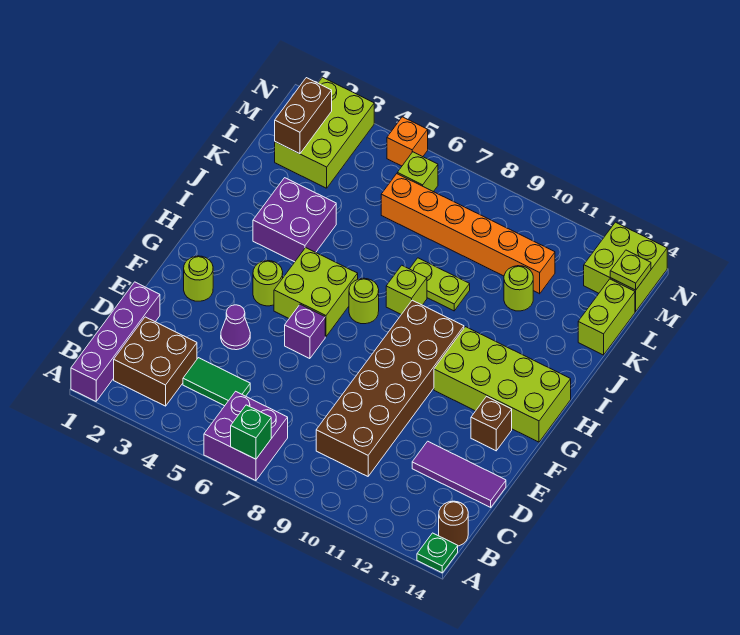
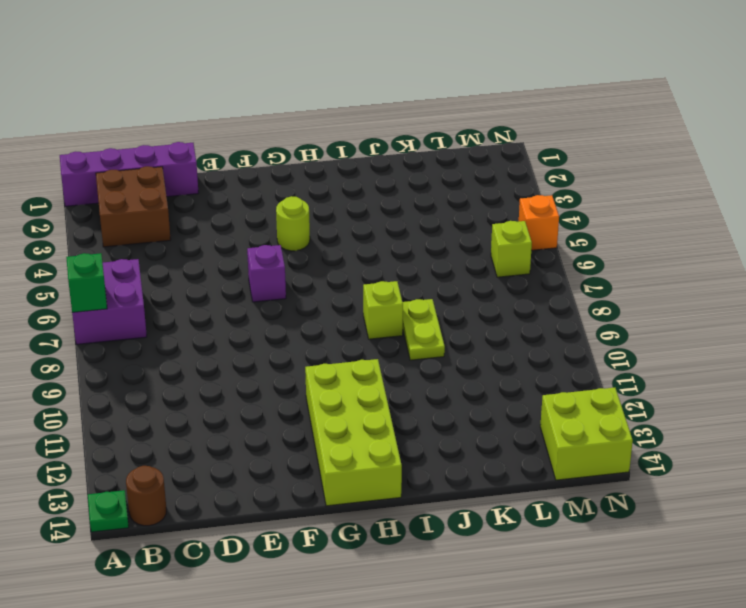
none -> green 1x2 tile [183,358,250,406]
none -> brown 2x6 brick [316,300,464,476]
none -> purple 1x3 tile [412,441,506,507]

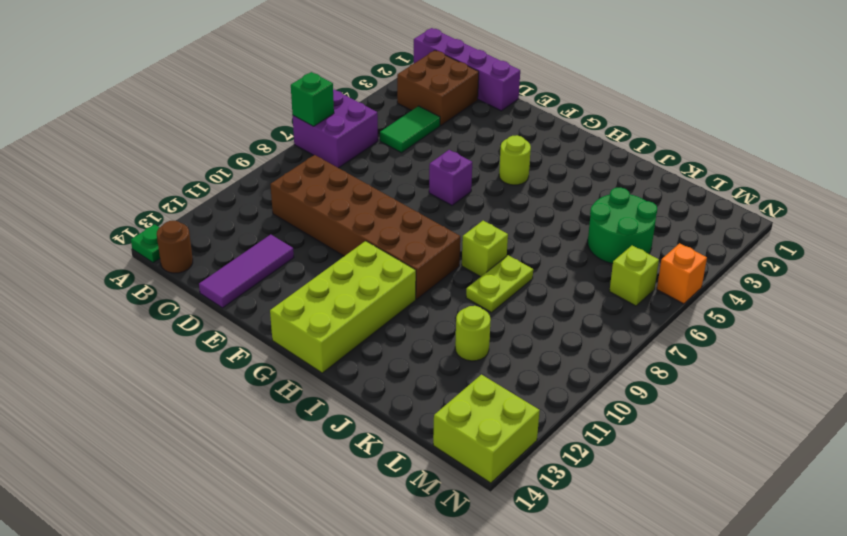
green 2x2 round brick [588,188,657,264] -> none
none -> purple 1x1 cone [221,305,250,350]
none -> lime 1x1 round brick [184,256,213,301]
none -> brown 1x1 brick [471,397,512,451]

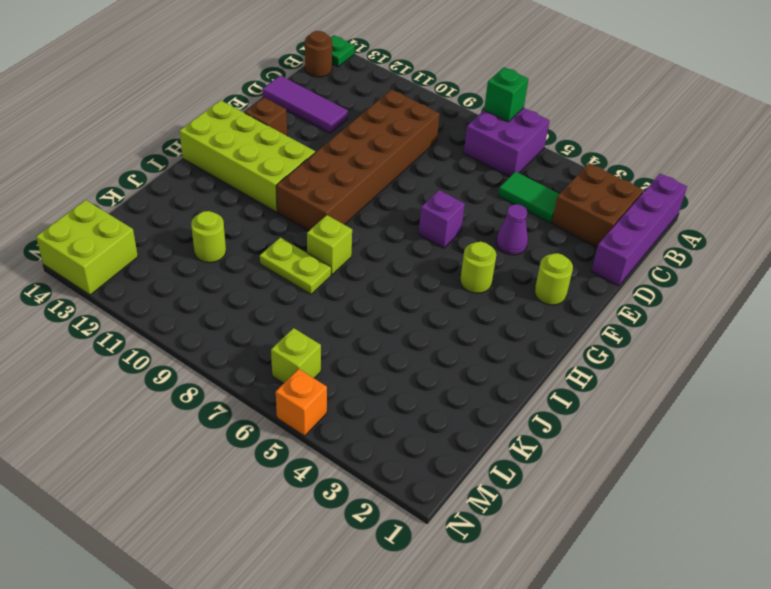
none -> lime 2x2 brick [274,248,358,337]
none -> lime 1x1 round brick [349,278,379,324]
none -> purple 2x2 brick [253,178,336,262]

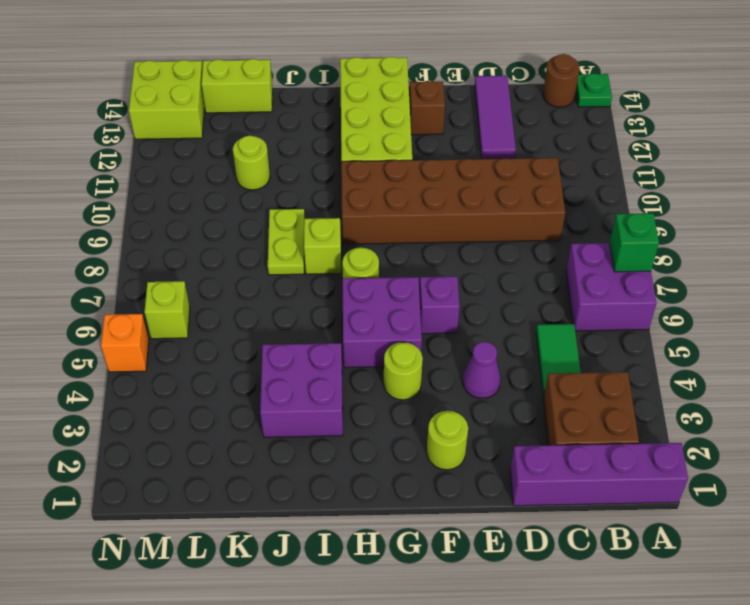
purple 2x2 brick [343,277,422,368] -> lime 2x2 brick [274,248,358,337]
none -> lime 2x3 brick [275,77,374,188]
none -> orange 1x6 brick [381,174,555,294]
none -> brown 1x2 brick [275,78,332,154]

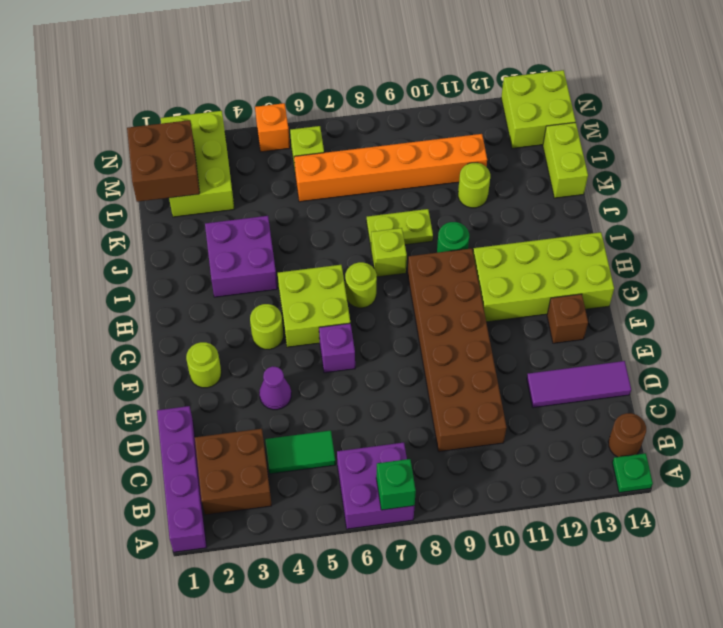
green 1x1 round brick [437,222,469,253] -> none
brown 2x2 brick [127,120,200,202] -> brown 1x2 brick [275,78,332,154]
none -> lime 1x1 plate [610,250,651,290]

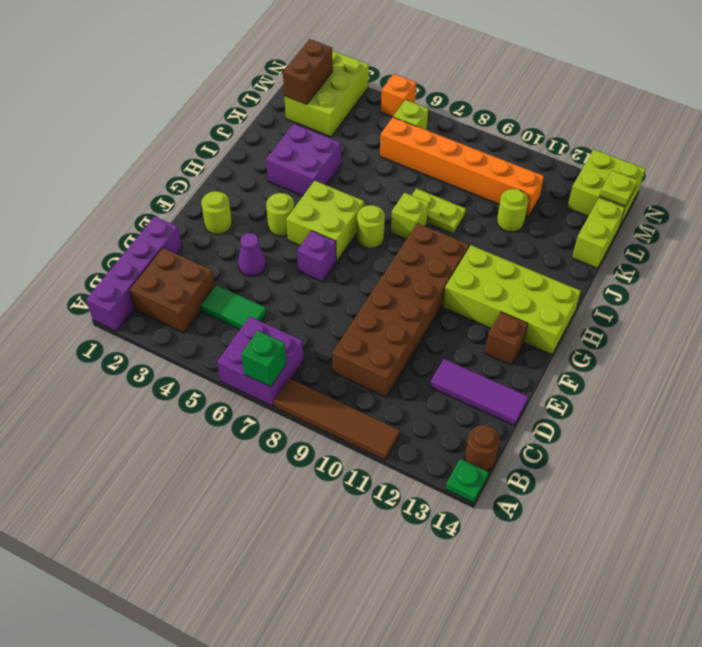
brown 1x4 tile [274,378,400,460] -> none

